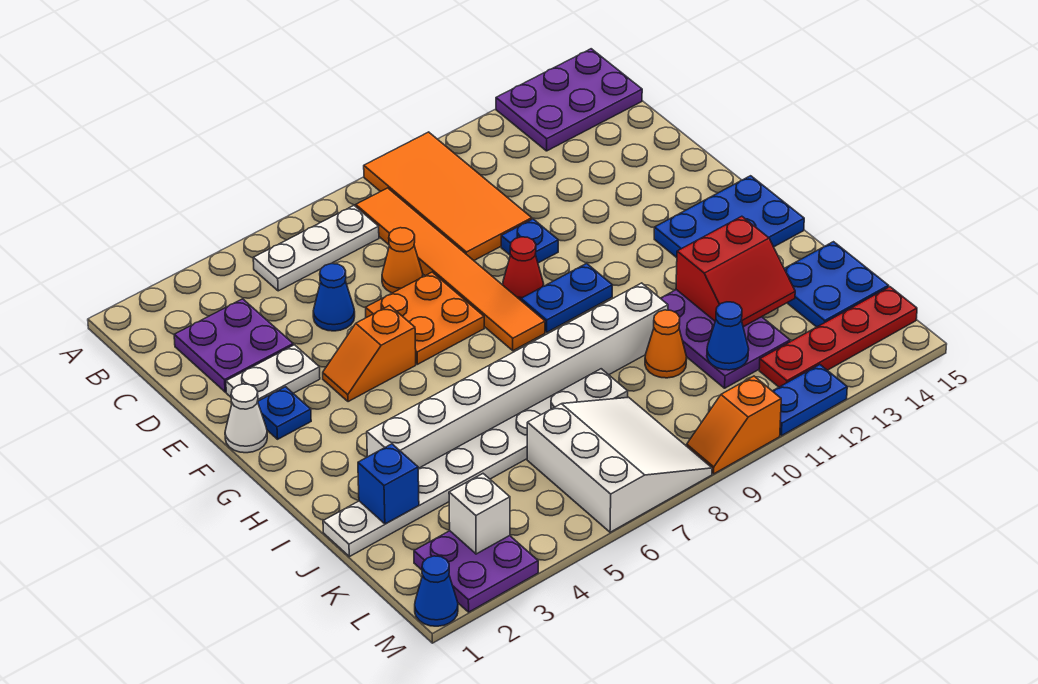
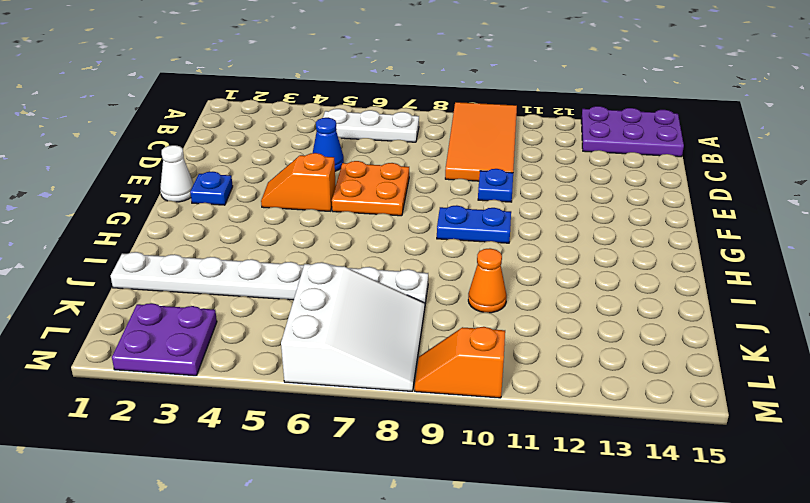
none -> orange 1x6 tile [356,188,545,351]
none -> purple 2x2 plate [174,299,293,392]
none -> orange 1x1 cone [382,228,423,293]
none -> white 1x2 plate [226,345,320,401]

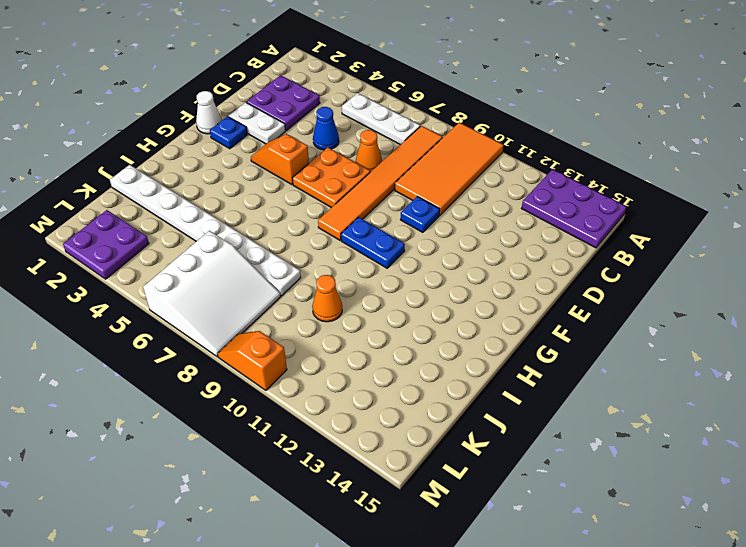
none -> red 1x1 cone [503,237,544,300]
none -> blue 2x3 plate [654,176,804,258]
none -> white 1x8 brick [367,283,668,468]
none -> purple 2x3 plate [661,290,790,388]

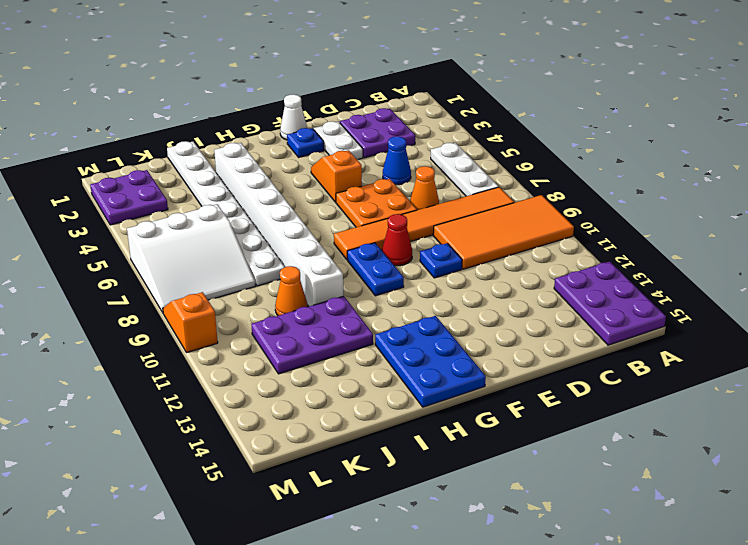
none -> blue 2x2 plate [784,242,889,327]
none -> red 1x4 plate [759,287,917,387]
none -> blue 1x1 cone [415,556,458,626]
none -> blue 1x2 plate [773,365,847,436]

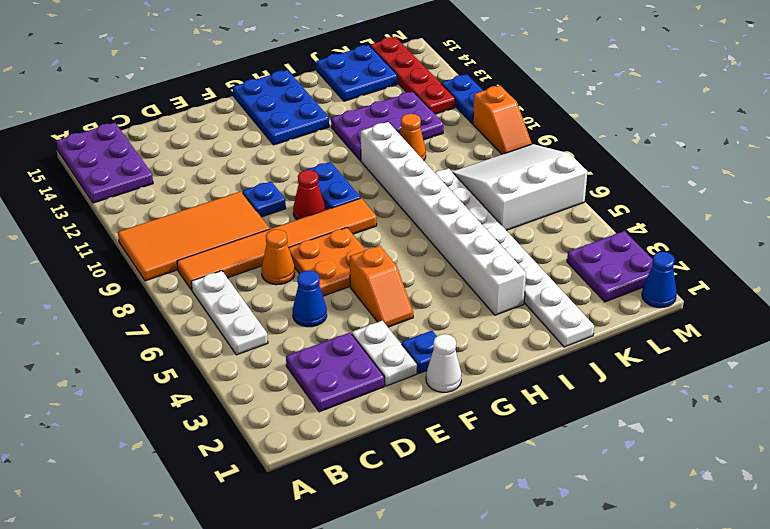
none -> red 2x2 slope [676,216,795,327]
none -> blue 1x1 brick [358,444,419,524]
none -> blue 1x1 cone [707,302,749,370]
none -> white 1x1 brick [449,474,510,554]

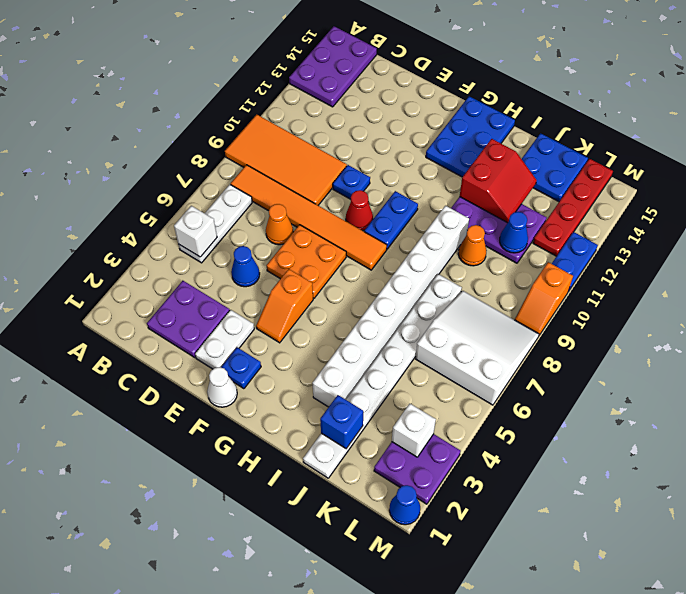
white 1x1 brick [174,206,217,257] -> none

